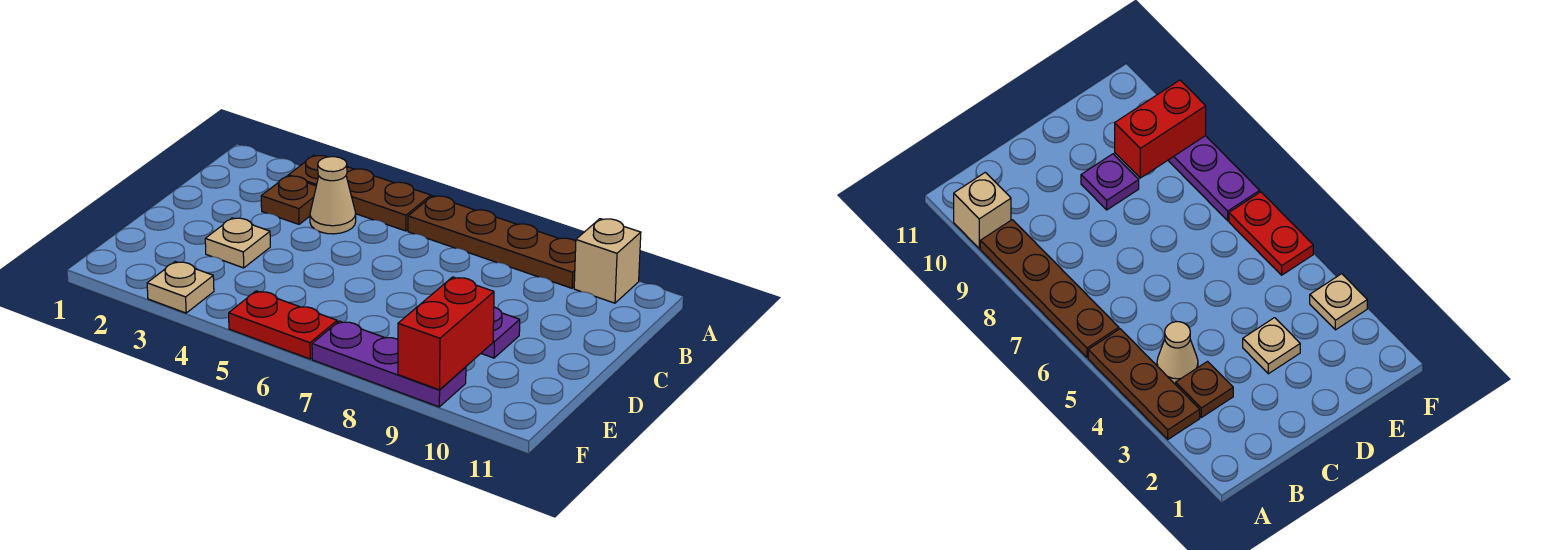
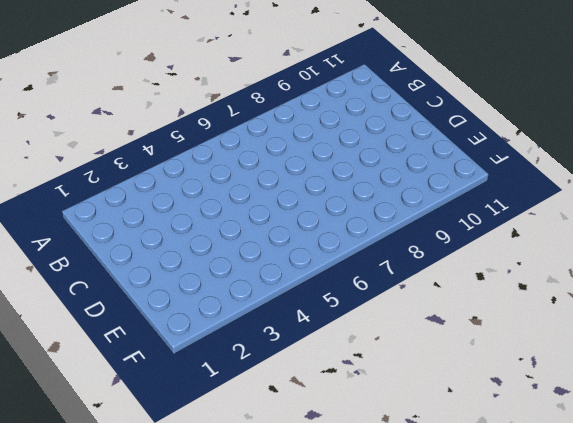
none -> brown 1x3 plate [288,156,431,231]
none -> brown 1x4 plate [408,196,576,288]

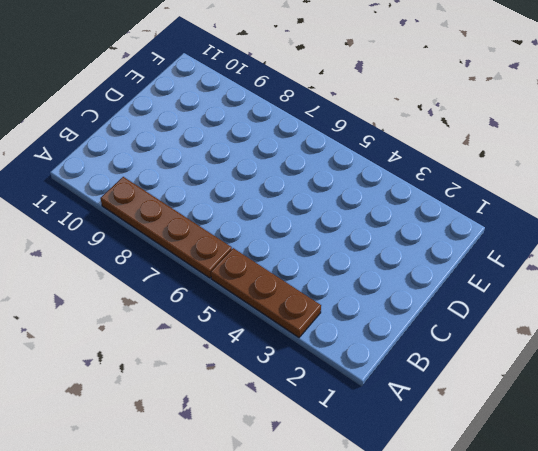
none -> tan 1x1 brick [574,219,641,303]
none -> brown 1x1 plate [261,176,316,224]

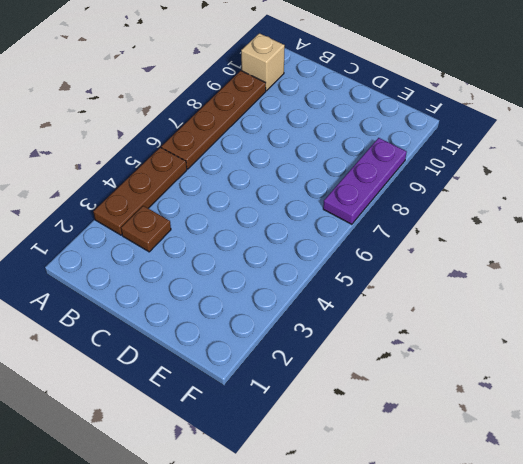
none -> tan 1x1 cone [310,157,356,234]
none -> tan 1x1 plate [205,218,270,268]

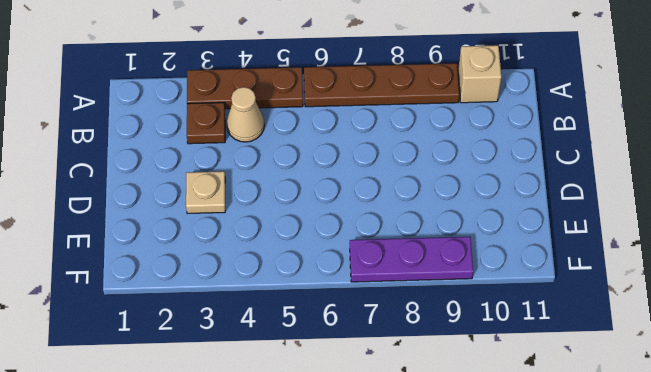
none -> purple 1x1 plate [481,307,520,358]
none -> tan 1x1 plate [147,262,214,313]

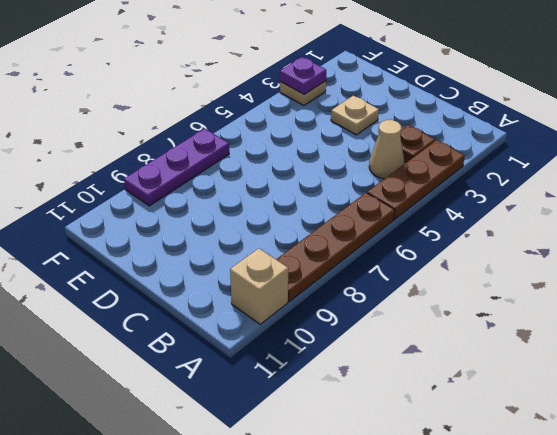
purple 1x1 plate [280,57,326,94] -> purple 1x1 plate moved to [481,307,520,358]
none -> red 1x2 plate [229,291,337,359]
none -> red 1x2 brick [398,277,494,390]

